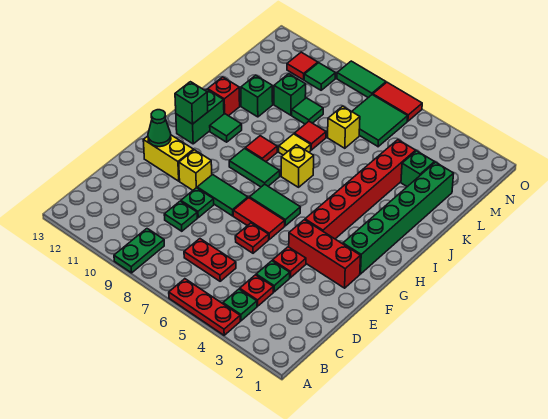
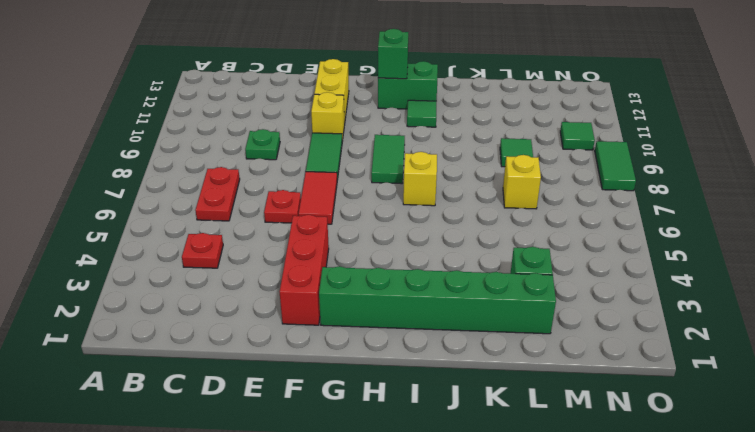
none -> red 1x3 plate [169,279,240,335]
none -> green 1x2 plate [114,229,164,273]
none -> green 1x1 plate [223,289,257,321]
none -> green 1x1 plate [256,261,290,292]

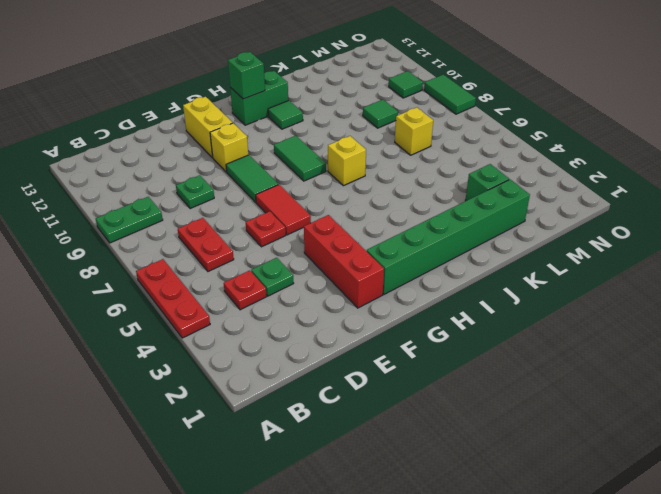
none -> green 1x1 plate [223,289,257,321]
none -> red 1x1 plate [273,247,306,278]
none -> green 1x1 plate [181,188,214,218]
none -> red 1x6 brick [305,140,416,239]

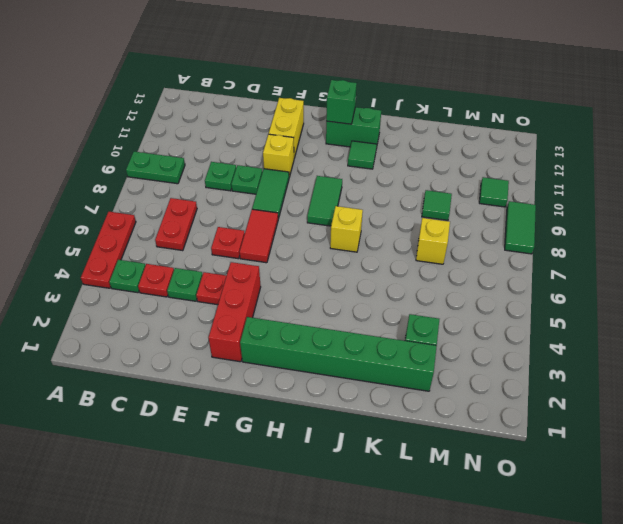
none -> red 1x6 brick [305,140,416,239]
none -> green 1x2 tile [249,184,300,226]
none -> red 1x1 tile [245,136,277,162]
none -> yellow 1x1 tile [279,134,311,155]

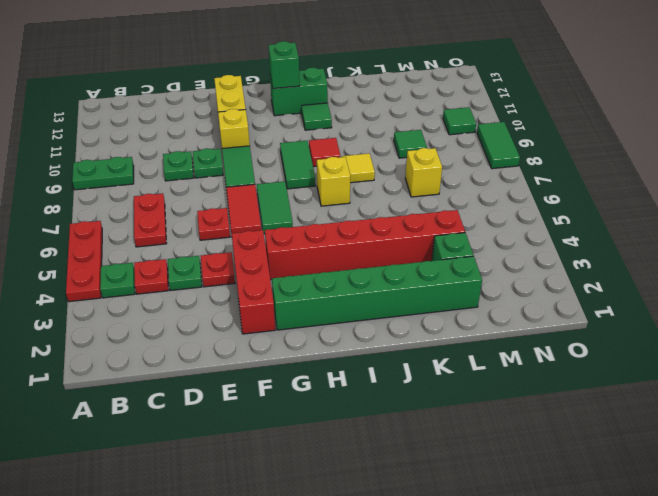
none -> red 1x1 brick [208,77,240,116]
none -> red 1x1 tile [294,121,326,150]
none -> green 1x1 brick [241,75,273,117]
none -> green 1x1 brick [274,74,306,115]

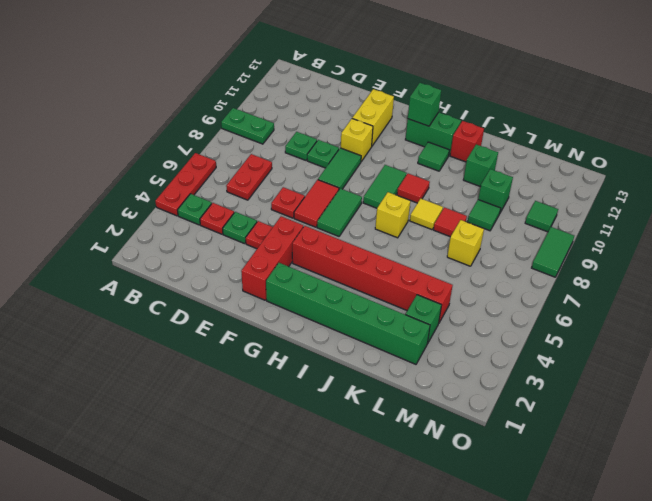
none -> green 2x2 tile [352,95,408,147]
none -> red 1x1 tile [287,52,318,80]
none -> red 1x2 tile [373,82,422,121]
none -> green 1x1 cone [148,110,171,147]

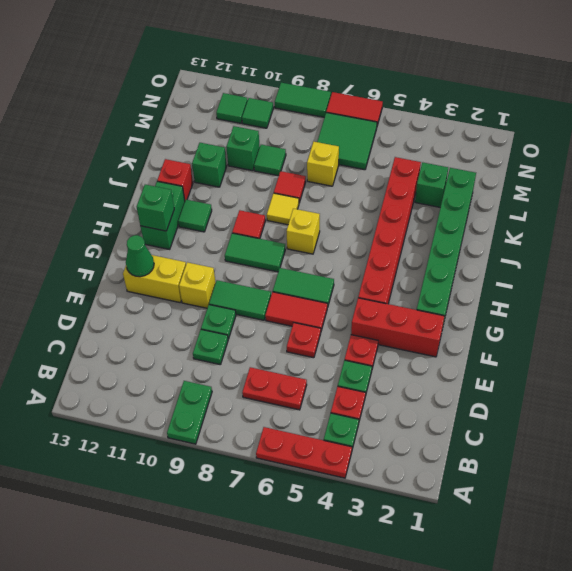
green 1x1 tile [216,93,248,123] -> red 1x1 tile [287,52,318,80]

